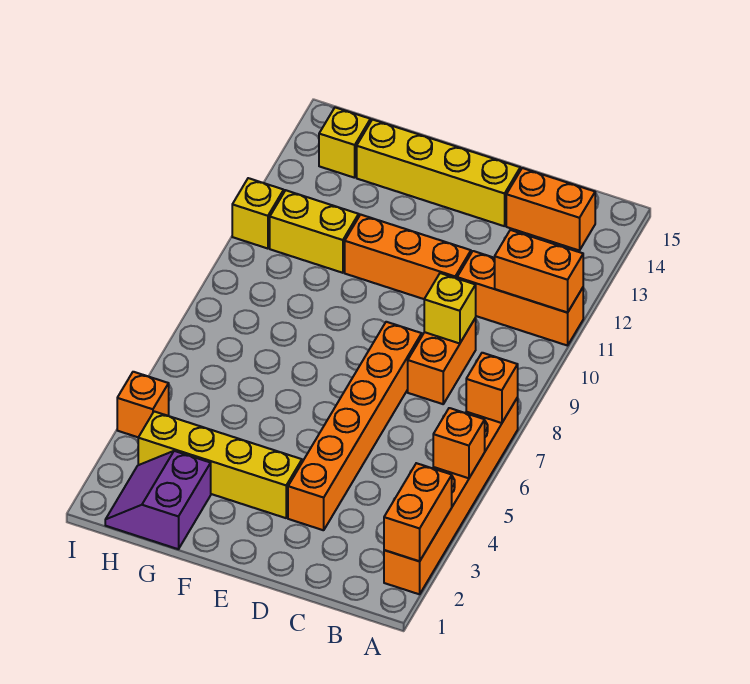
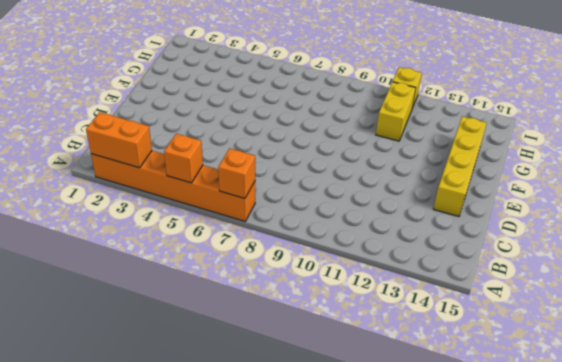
none -> orange 1x3 brick [457,251,583,346]
none -> orange 1x2 brick [506,168,595,251]
none -> orange 1x2 brick [408,318,476,404]

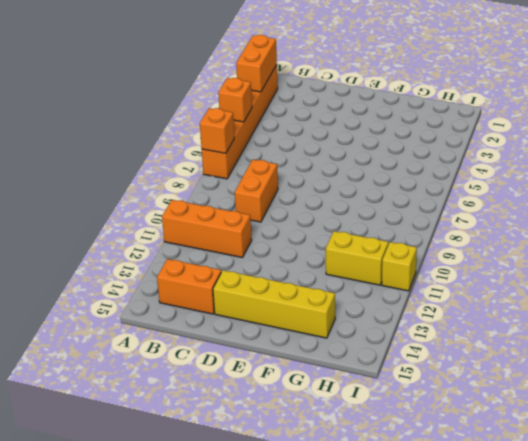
none -> orange 1x6 brick [288,322,422,530]
none -> orange 1x3 brick [345,215,471,299]
none -> yellow 1x4 brick [138,411,302,518]

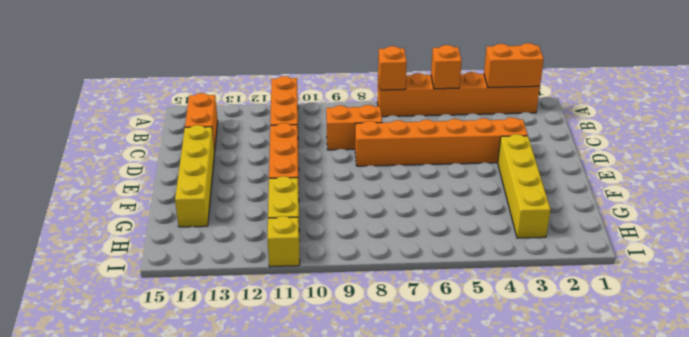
none -> purple 2x2 slope [105,451,211,549]
none -> yellow 1x1 brick [319,107,370,178]
none -> orange 1x1 brick [117,372,169,437]

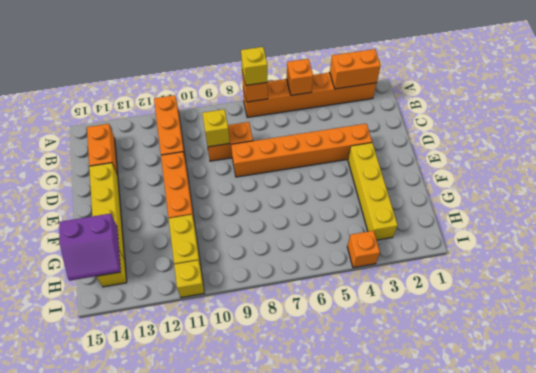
yellow 1x1 brick [241,47,267,85] -> none
purple 2x2 slope [59,214,121,281] -> purple 2x2 slope moved to [105,451,211,549]
none -> orange 1x2 brick [495,230,583,313]

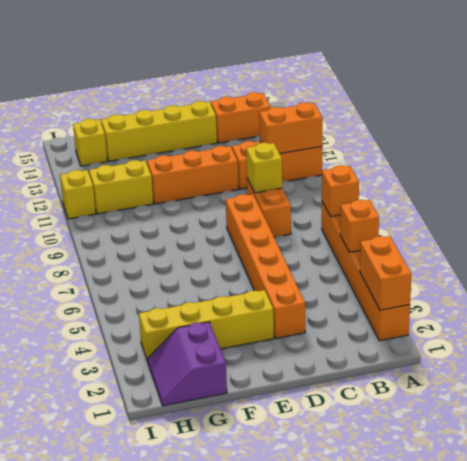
none -> orange 1x1 brick [117,372,169,437]

